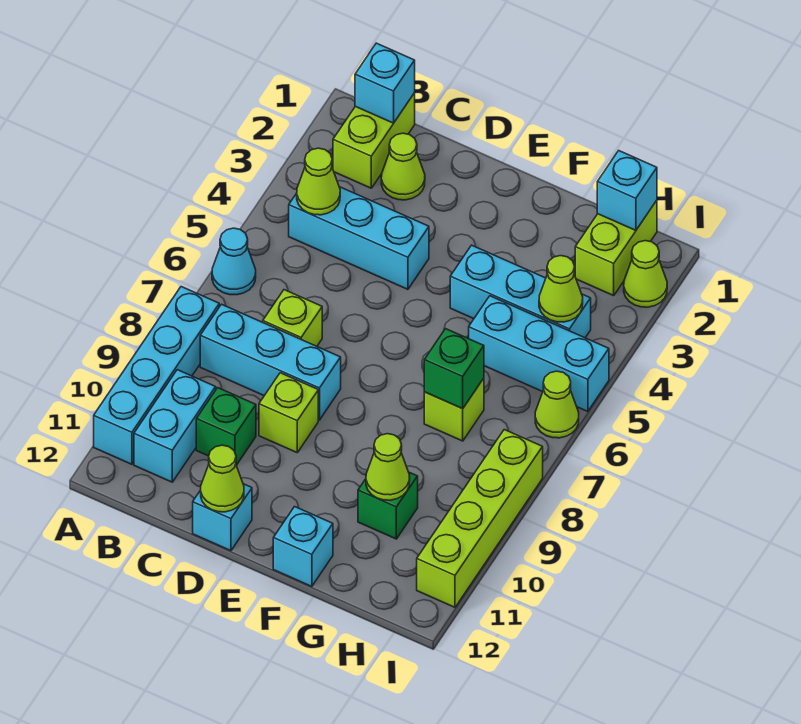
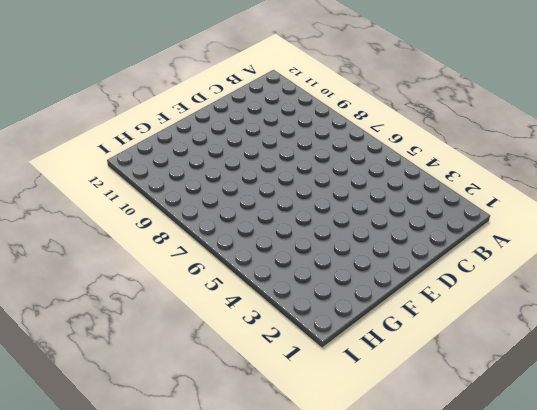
none -> cyan 1x1 cone [212,228,256,295]
none -> cyan 1x4 brick [94,287,219,464]
none -> lime 1x2 brick [333,93,415,188]

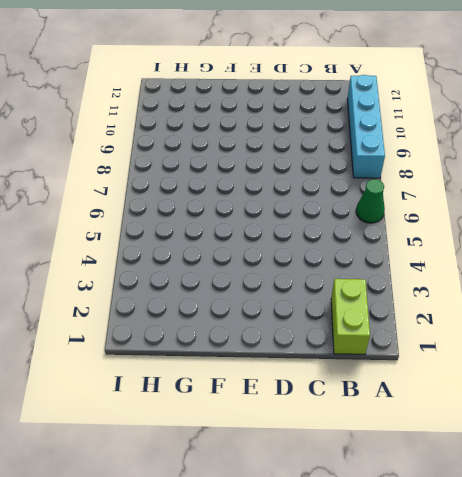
green 1x1 cone [356,179,385,223] -> cyan 1x1 cone [212,228,256,295]
none -> cyan 1x3 brick [289,187,429,289]
none -> cyan 1x3 brick [200,304,341,420]
none -> cyan 1x2 brick [134,370,216,482]

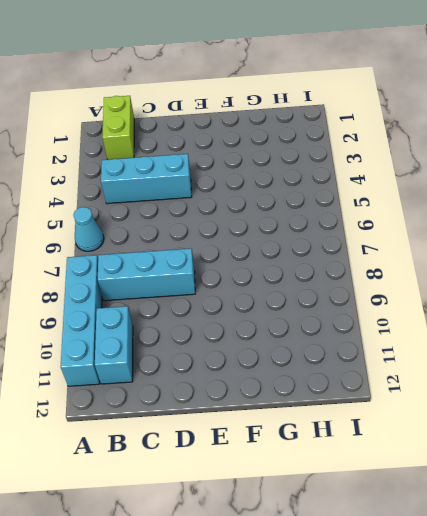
none -> lime 1x1 cone [381,133,425,200]
none -> lime 1x1 brick [263,290,322,346]
none -> green 1x1 brick [196,388,256,465]

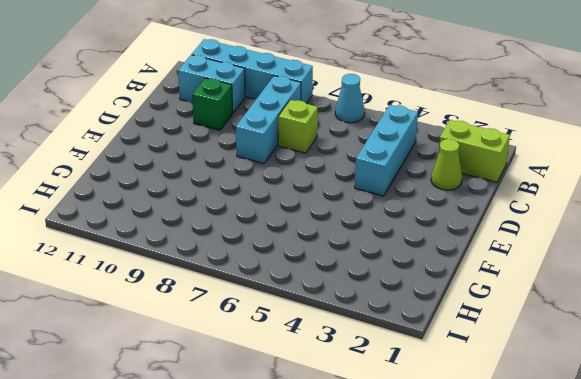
none -> lime 1x1 brick [259,373,318,453]
none -> cyan 1x1 brick [193,484,252,551]
none -> cyan 1x3 brick [450,245,591,338]

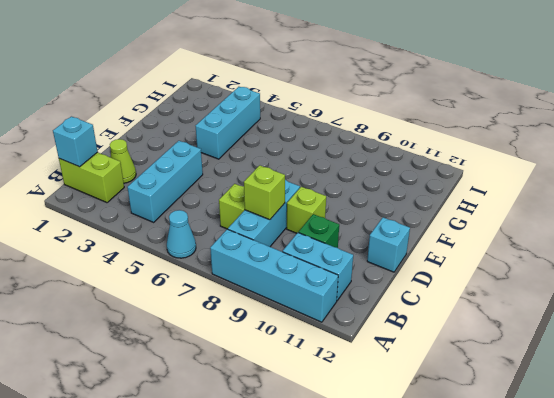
lime 1x1 brick [244,165,285,220] -> lime 1x1 brick moved to [424,378,484,441]
none -> cyan 1x1 brick [273,507,333,587]
none -> cyan 1x3 brick [469,296,609,412]
none -> green 1x1 brick [358,472,418,539]

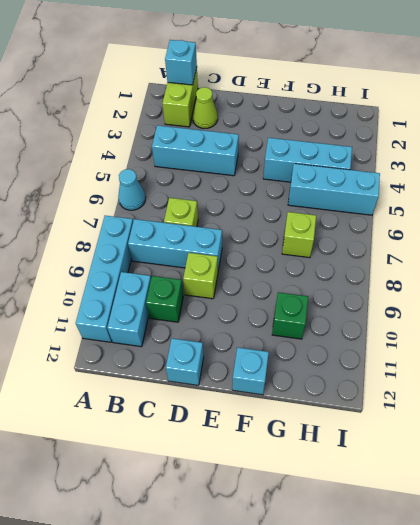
none -> lime 1x2 brick [575,200,657,296]
none -> lime 1x1 cone [624,241,667,307]
none -> lime 1x1 cone [535,371,579,438]

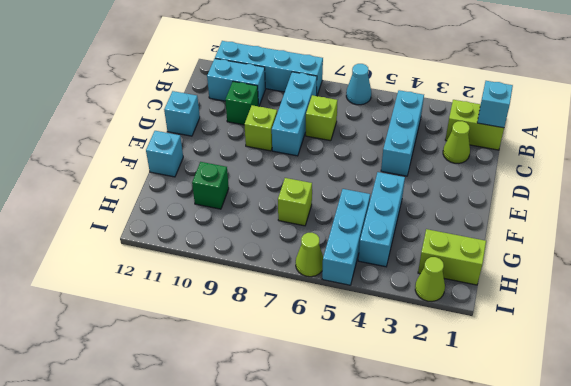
none -> lime 1x4 brick [417,430,543,607]
none -> lime 1x1 cone [297,148,340,215]
none -> lime 1x1 cone [201,445,244,512]

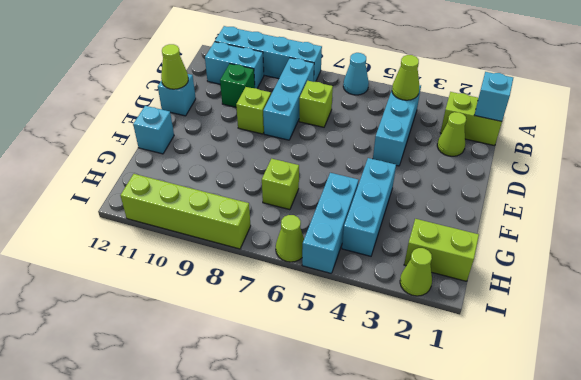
none -> green 1x1 brick [358,472,418,539]
none -> green 1x1 brick [424,329,484,409]
none -> lime 1x1 cone [366,434,410,500]

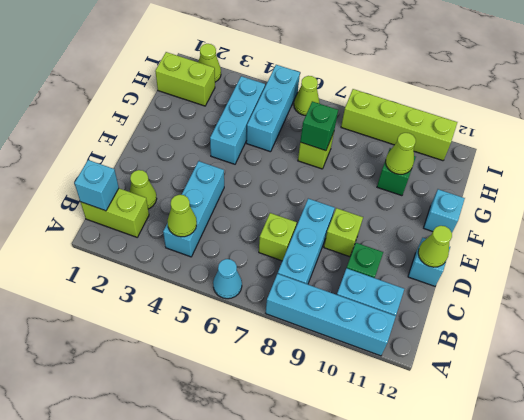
none -> cyan 1x1 brick [597,151,657,230]
none -> lime 1x1 cone [539,256,583,322]

